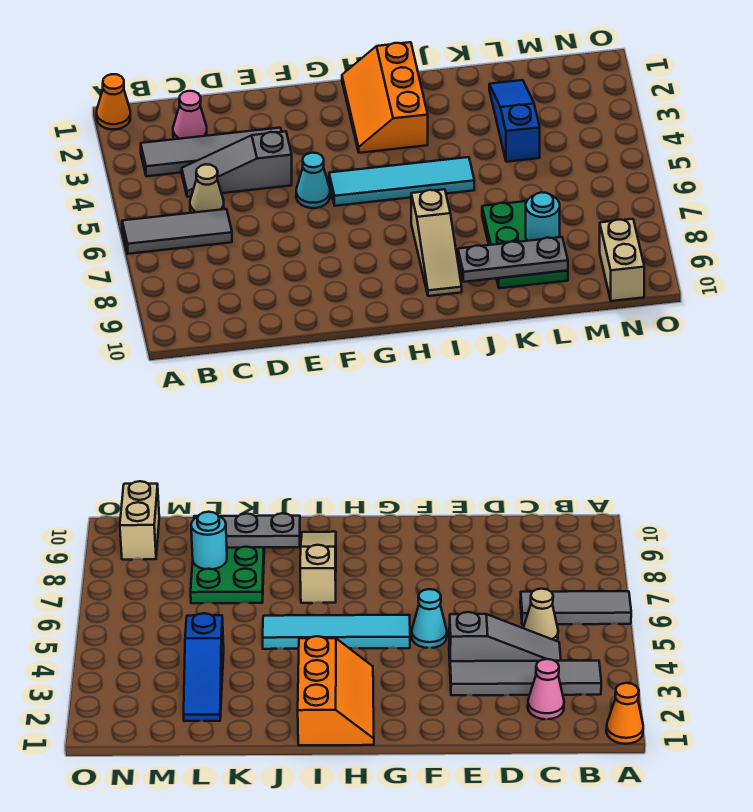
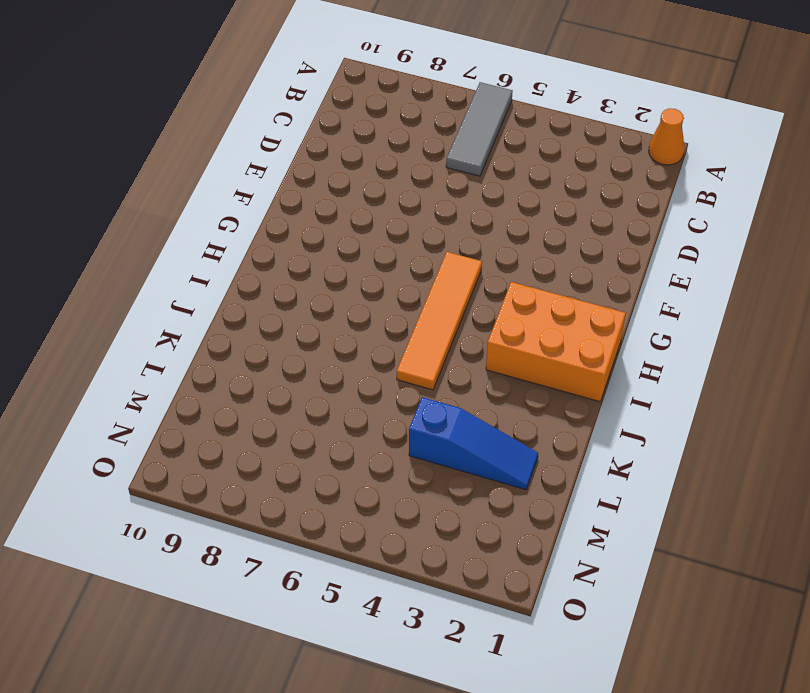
orange 1x4 tile [397,252,482,390] -> cyan 1x4 tile [329,157,474,206]
orange 2x3 brick [486,282,626,402] -> orange 2x3 slope [342,42,428,153]
none -> grey 1x4 tile [141,128,282,176]
none -> pink 1x1 cone [173,91,207,139]
none -> grey 1x3 slope [182,131,292,197]

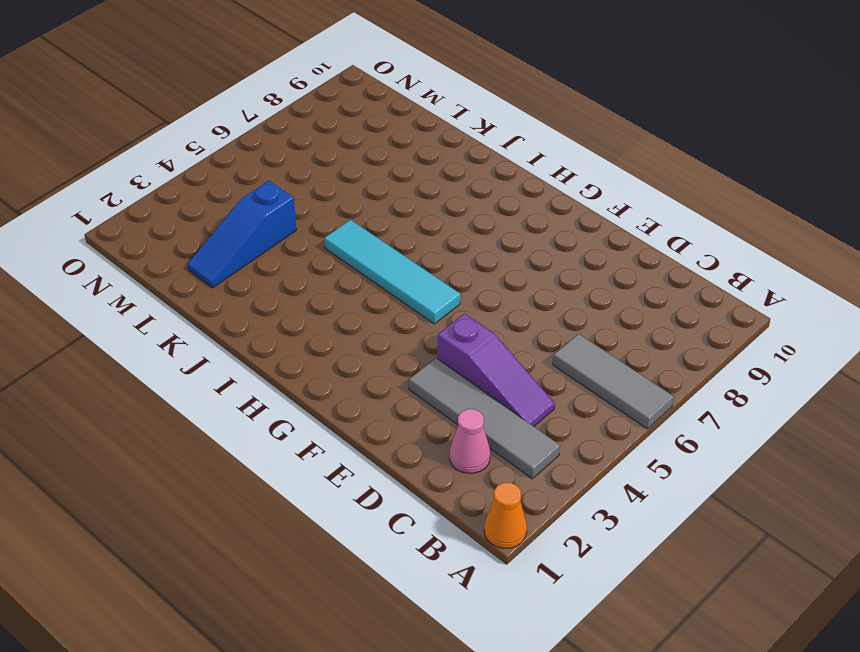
purple 1x3 slope [437,314,555,426] -> grey 1x3 slope [182,131,292,197]
none -> tan 1x1 cone [190,164,224,213]
none -> cyan 1x1 cone [296,153,330,208]
none -> orange 2x3 slope [342,42,428,153]

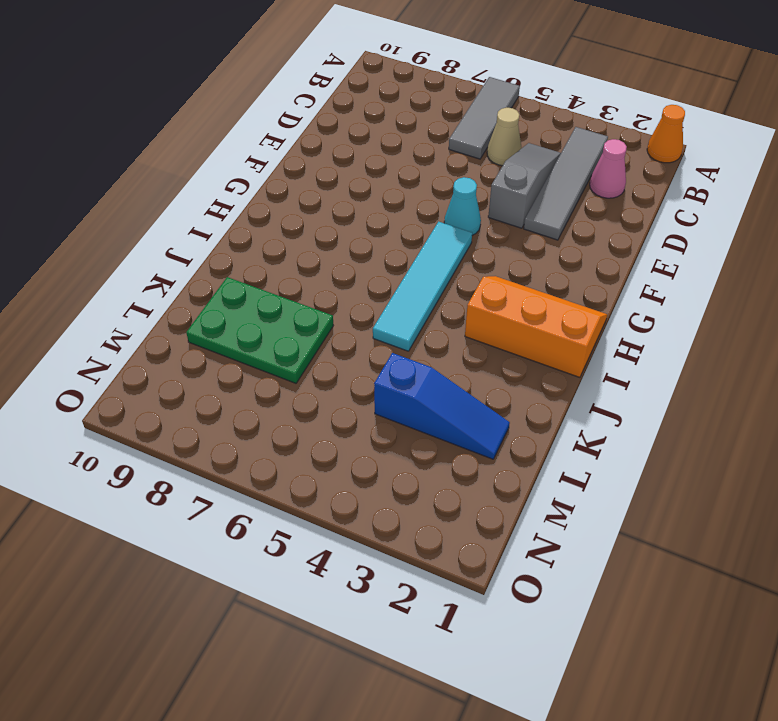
none -> tan 1x3 slope [411,189,462,296]
none -> tan 1x2 brick [600,219,644,301]
none -> grey 1x3 plate [458,237,568,282]

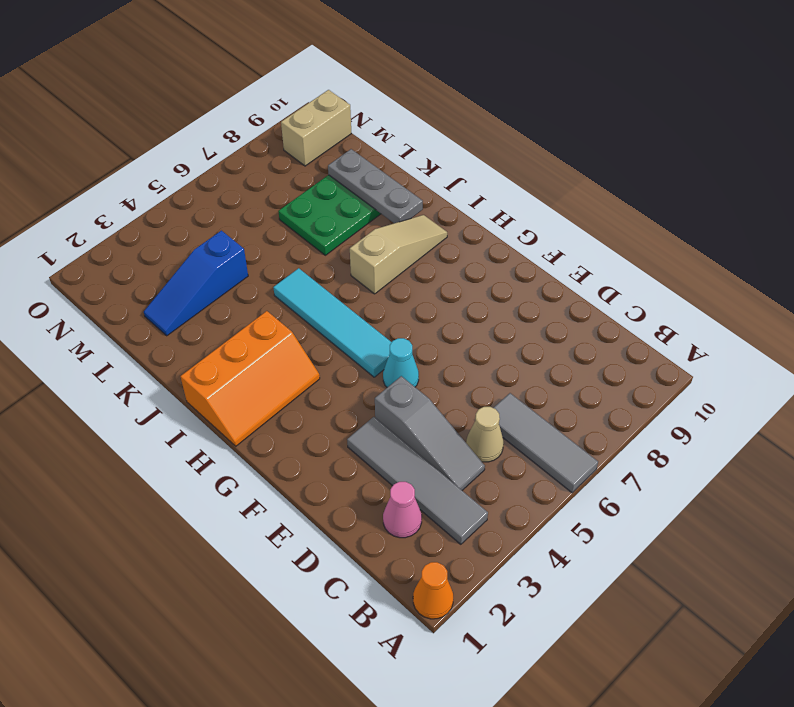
none -> cyan 1x1 round brick [526,192,560,241]

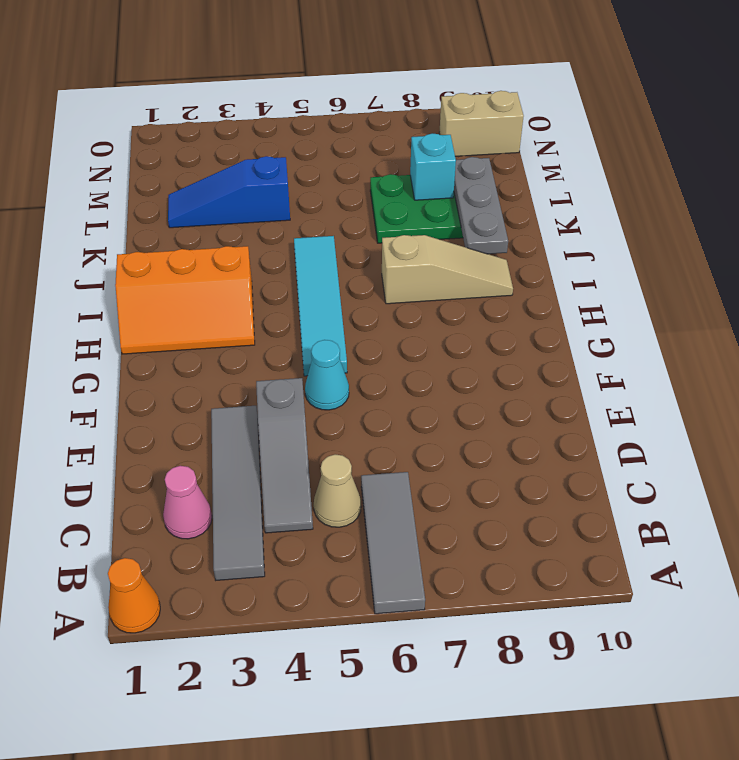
cyan 1x1 brick [410,133,456,200] -> cyan 1x1 round brick [526,192,560,241]

